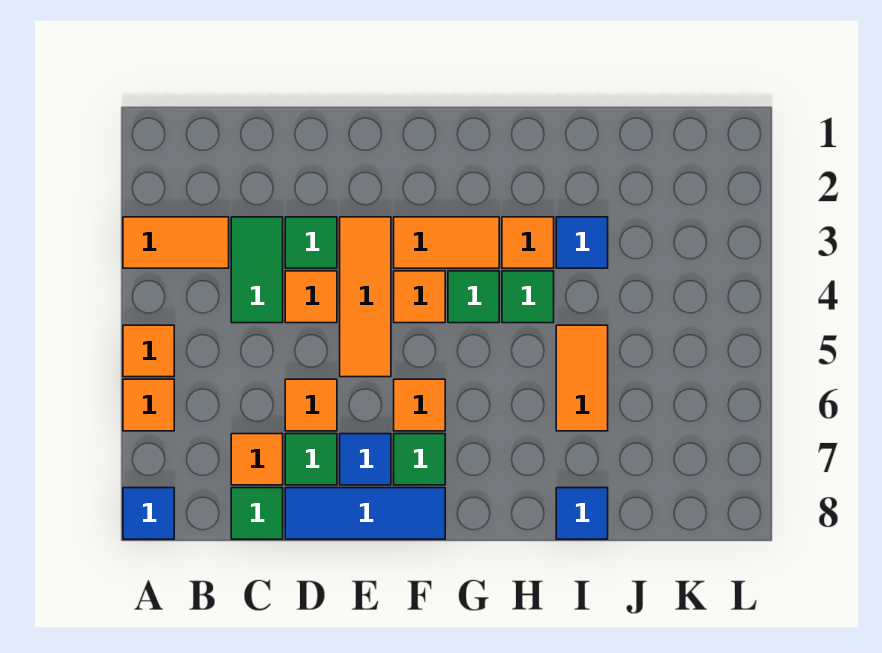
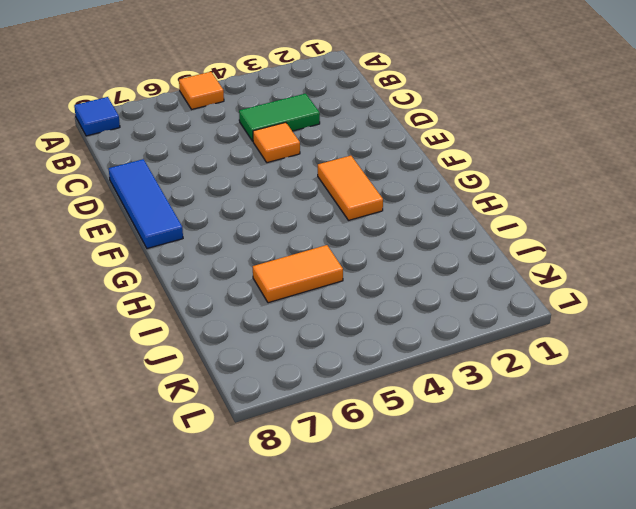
none -> orange 1x2 tile [123,217,229,268]
none -> orange 1x1 tile [123,379,174,431]
none -> orange 1x1 tile [231,434,283,485]

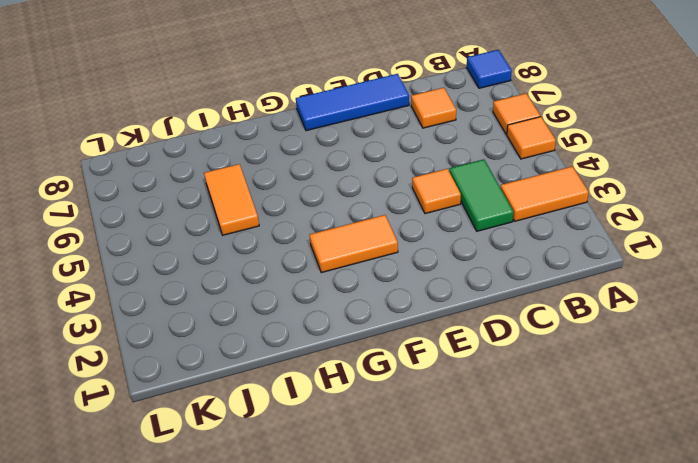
none -> green 1x1 tile [231,488,283,539]
none -> green 1x1 tile [285,217,337,268]
none -> orange 1x1 tile [285,379,337,431]

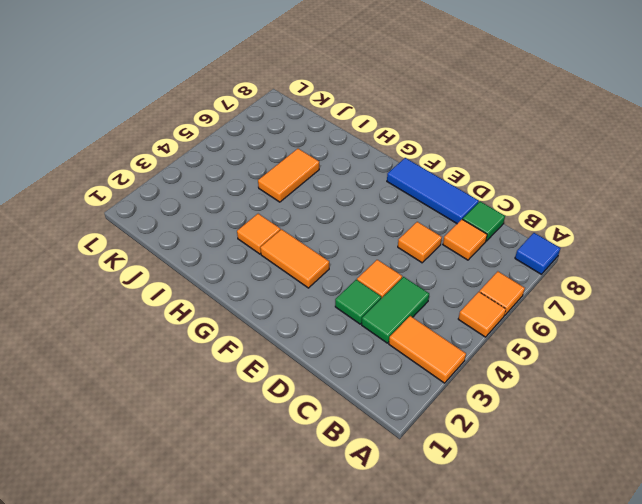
none -> green 1x1 tile [285,434,337,485]
none -> orange 1x3 tile [340,217,391,377]
none -> blue 1x1 tile [340,434,391,485]

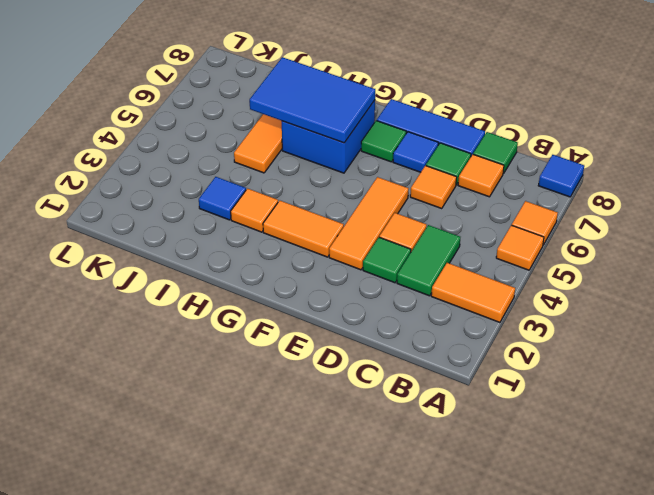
blue 2x2 brick [282,100,375,173] -> none
blue 2x3 tile [250,57,375,143] -> none
none -> orange 1x1 tile [394,271,445,323]
none -> orange 1x1 tile [394,379,445,431]
none -> green 1x1 tile [448,271,499,323]

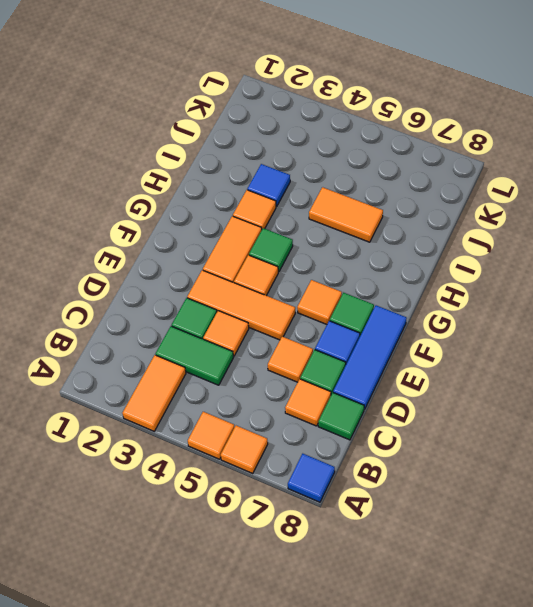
none -> green 1x1 tile [502,271,554,323]
none -> blue 1x1 tile [556,488,608,539]

